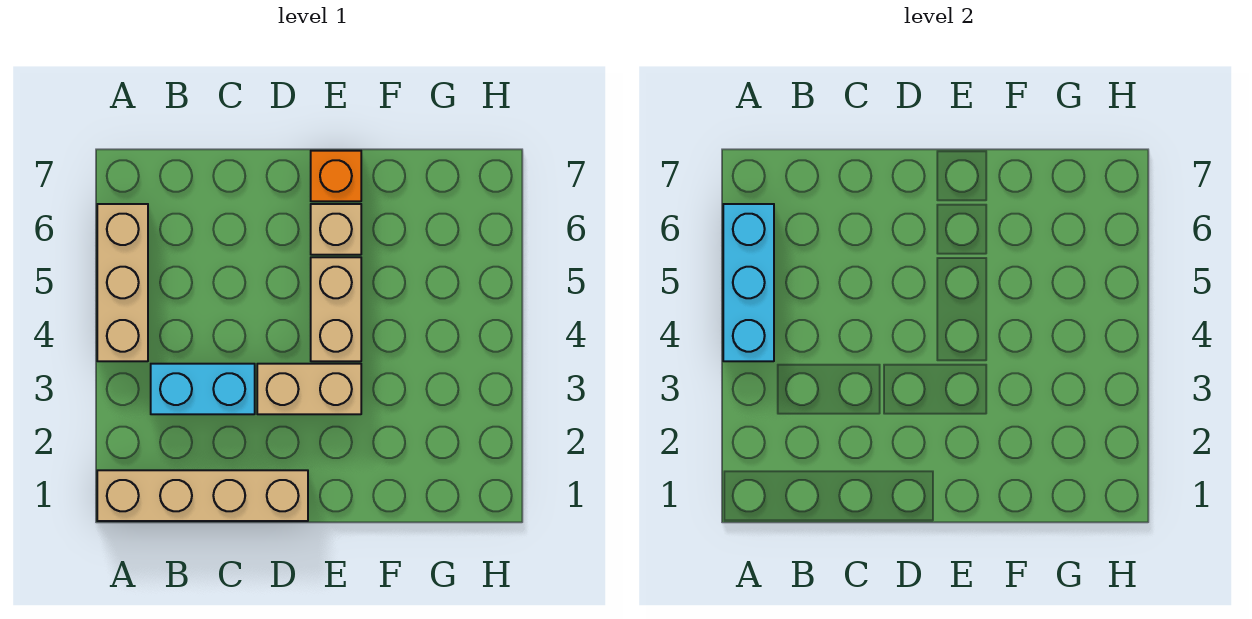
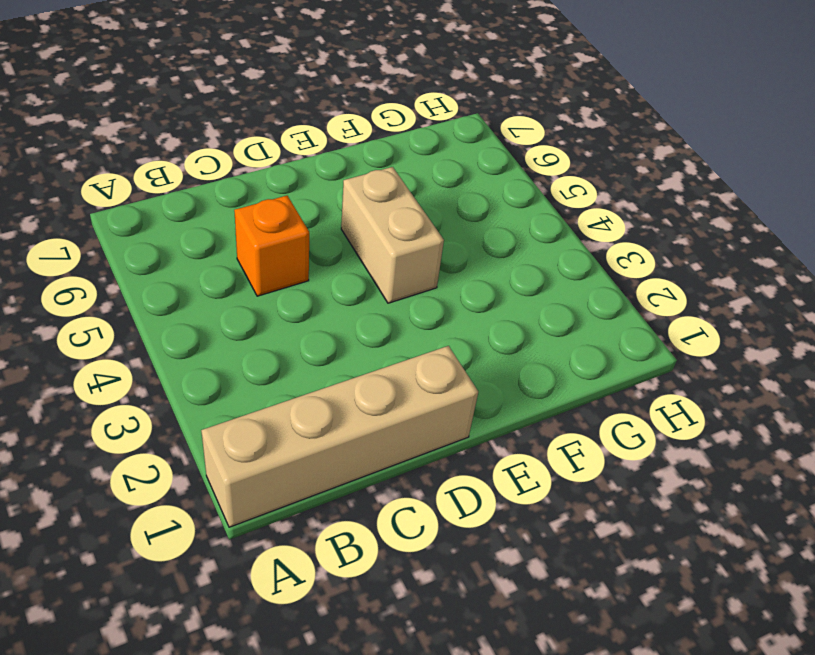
orange 1x1 brick [234,196,309,296] -> orange 1x1 brick moved to [311,151,361,201]
none -> tan 1x3 brick [97,204,148,361]
none -> cyan 1x2 brick [151,364,255,414]

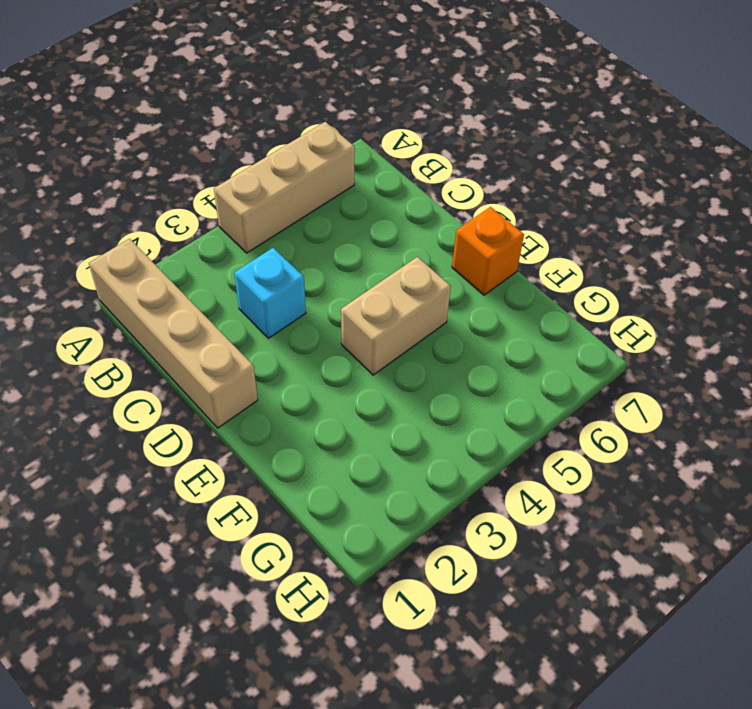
cyan 1x1 brick [234,248,306,338] -> cyan 1x2 brick [151,364,255,414]
none -> tan 1x2 brick [257,364,361,414]
none -> tan 1x1 brick [311,204,361,255]

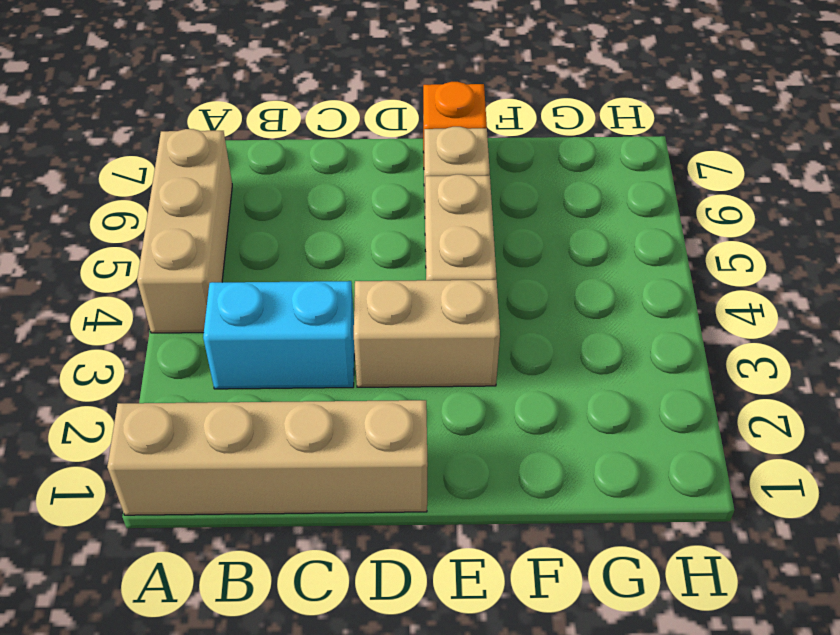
none -> cyan 1x3 brick [723,204,774,361]

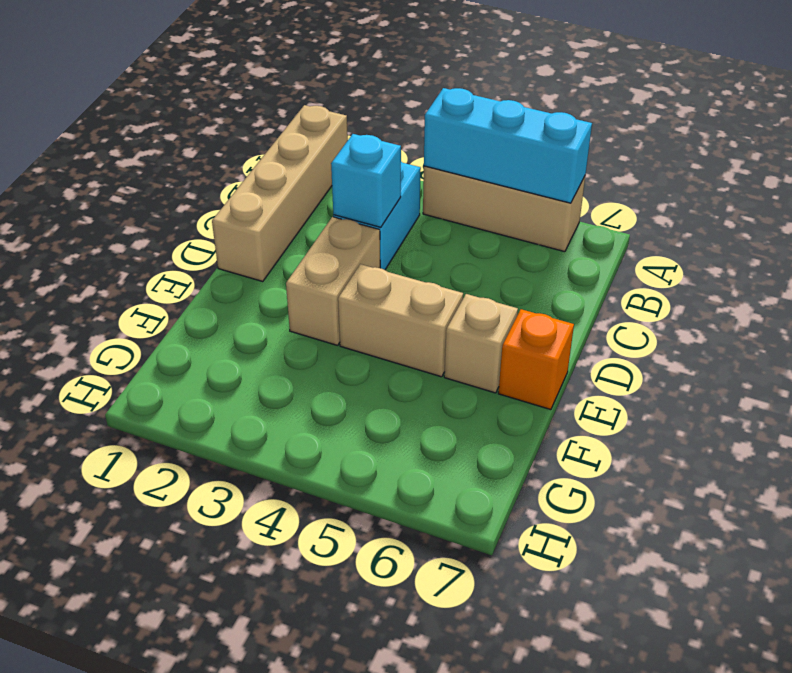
cyan 1x1 brick [331,134,401,227] -> none

